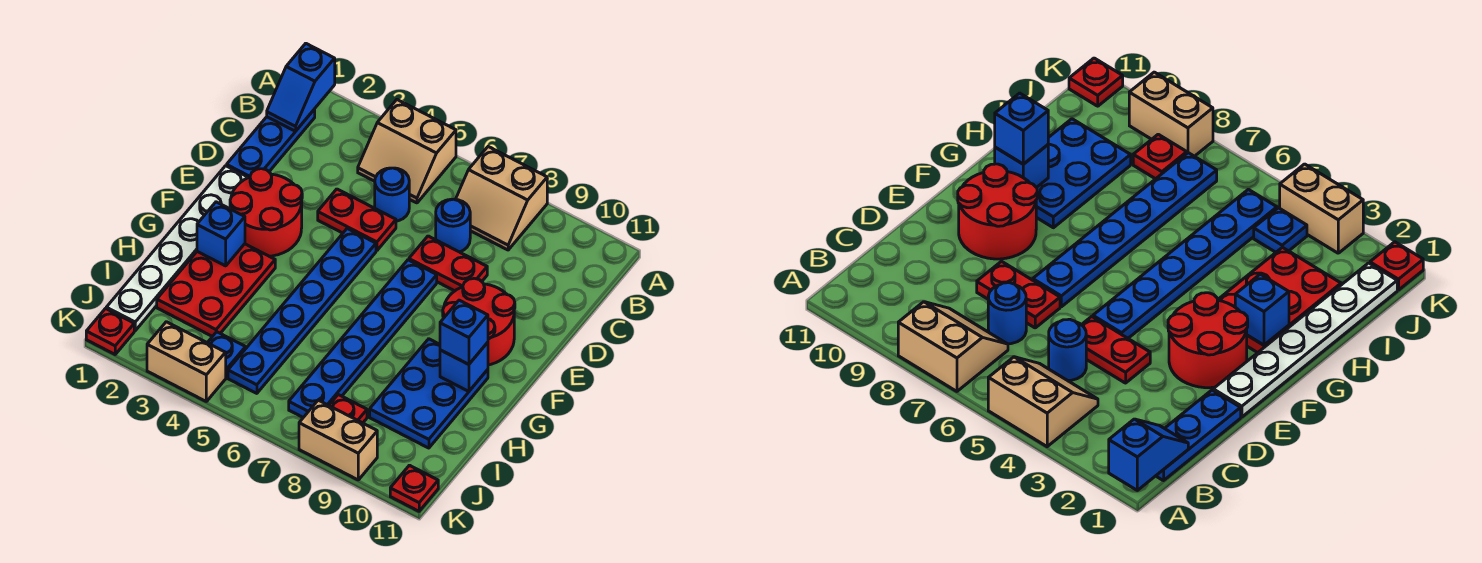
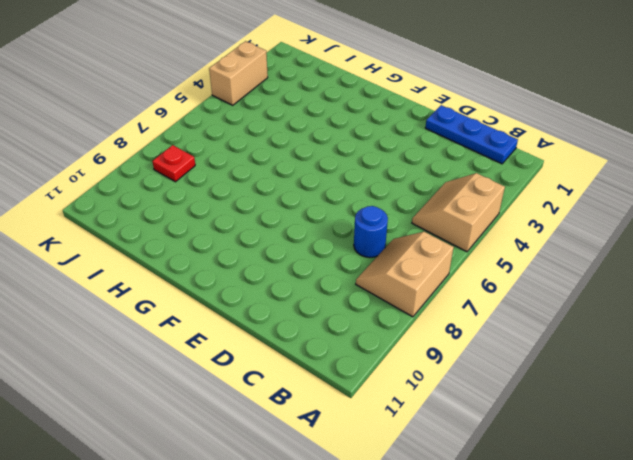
none -> blue 1x1 round brick [375,168,409,221]
none -> red 1x2 plate [318,189,396,251]
none -> red 1x2 plate [409,236,487,291]

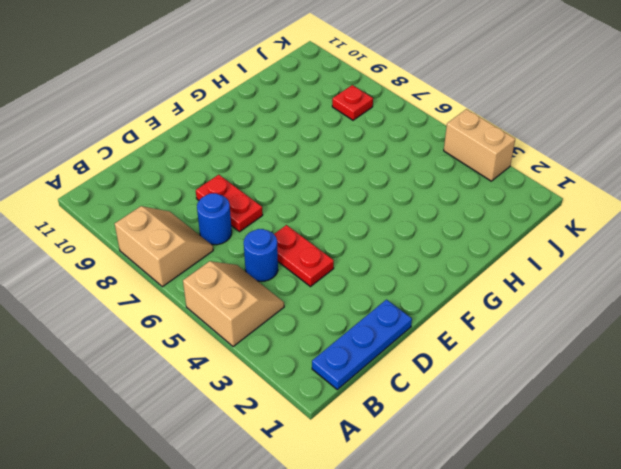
none -> white 1x6 plate [106,166,248,331]
none -> red 2x2 round brick [230,169,302,256]
none -> blue 1x6 plate [228,228,376,393]

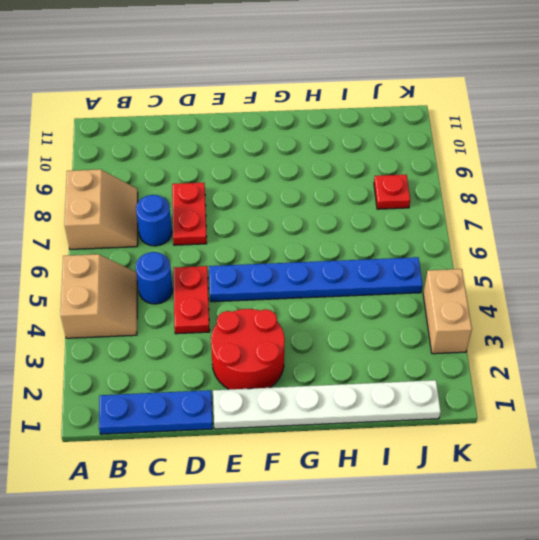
none -> blue 1x6 plate [289,260,437,417]
none -> red 2x2 round brick [443,278,515,365]
none -> red 2x3 plate [157,244,275,336]

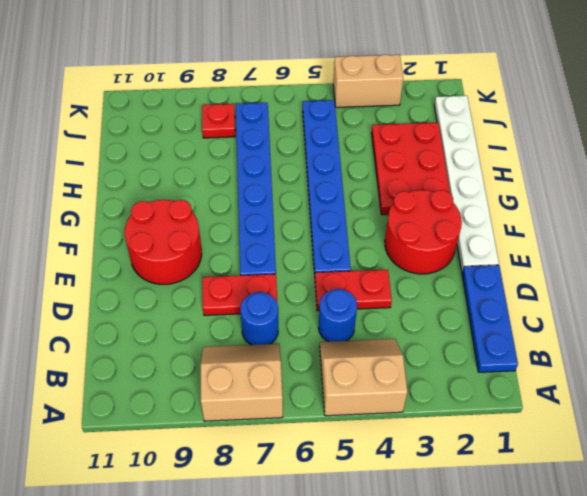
none -> blue 2x3 plate [370,339,488,448]
none -> blue 1x1 plate [207,332,246,378]
none -> red 1x1 plate [86,309,134,354]

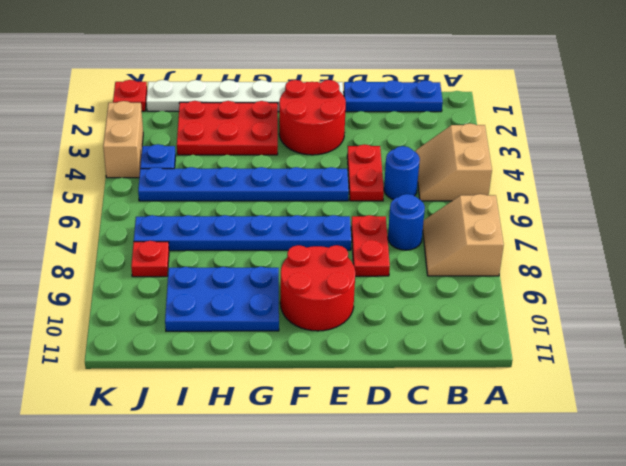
none -> tan 1x2 brick [299,400,377,480]
none -> red 1x1 plate [390,465,438,511]
none -> blue 1x2 slope [267,43,335,131]

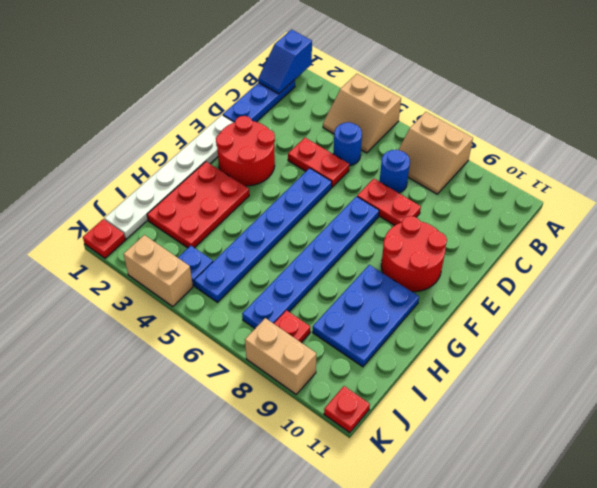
none -> blue 1x1 brick [197,202,245,266]
none -> blue 1x1 brick [440,342,488,391]
none -> blue 1x1 brick [440,300,488,364]

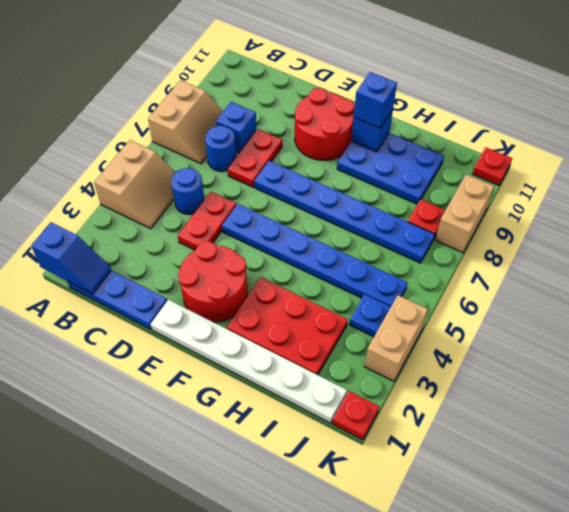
blue 1x1 brick [216,102,256,153] -> blue 1x1 brick moved to [197,202,245,266]

